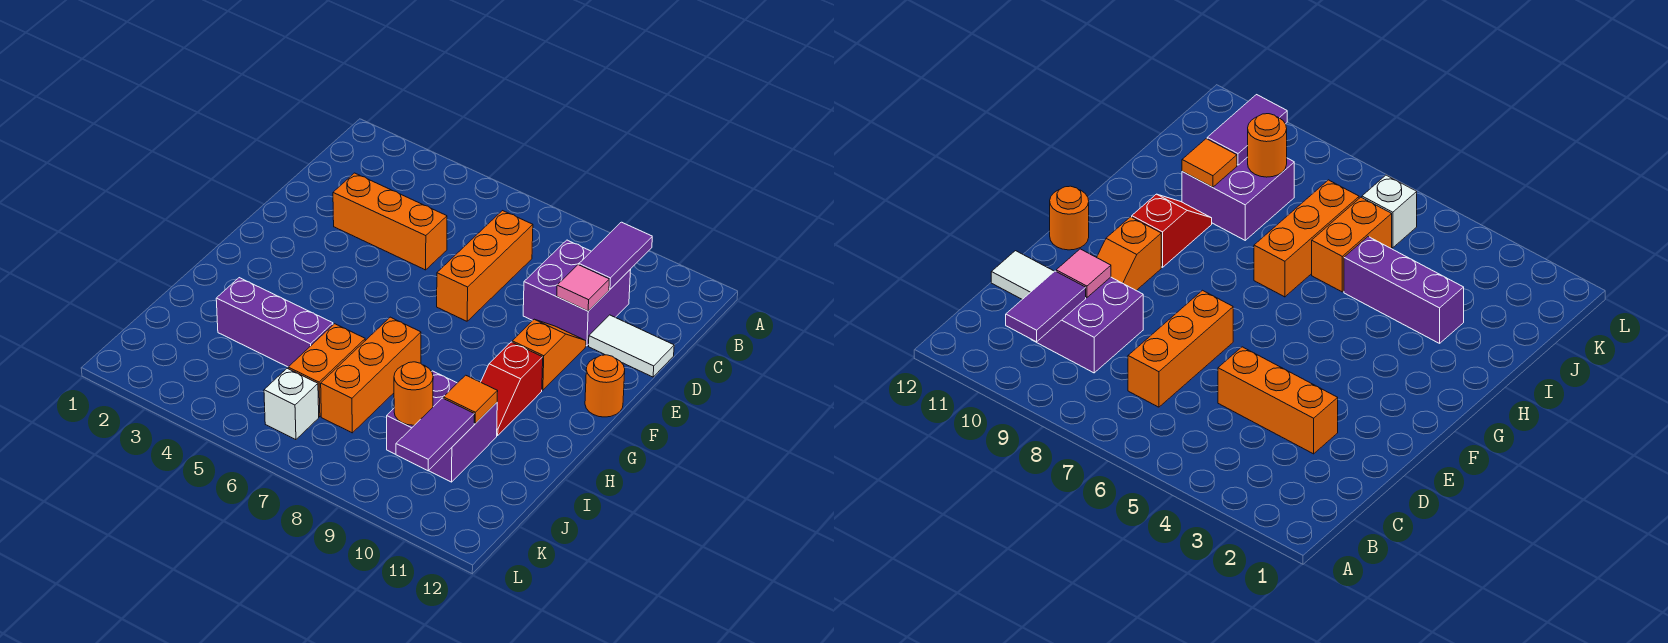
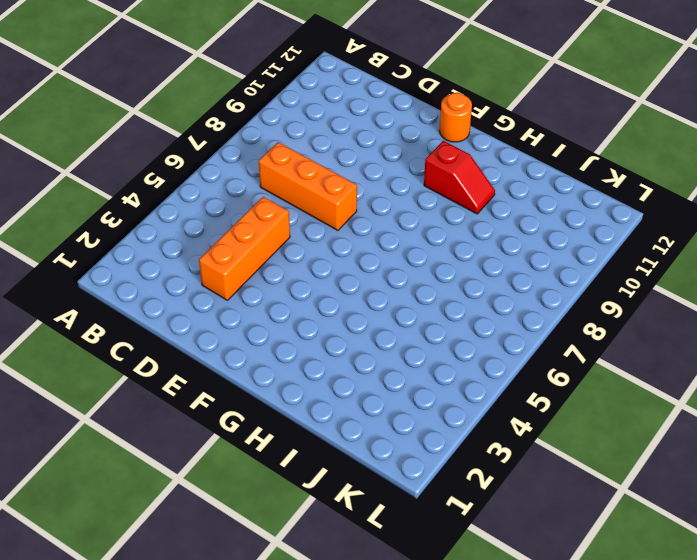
none -> purple 2x2 brick [523,240,630,346]
none -> white 1x2 tile [589,315,674,377]
none -> orange 1x2 slope [512,319,586,390]

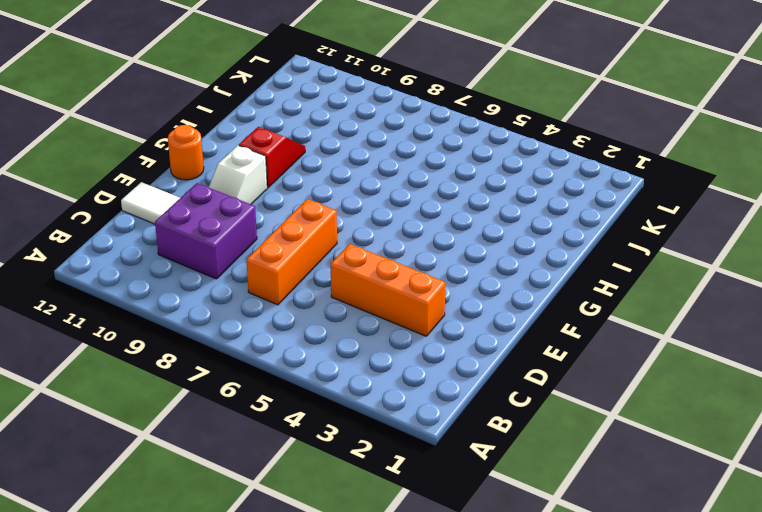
white 1x2 slope [209,146,267,204] -> orange 1x2 slope [512,319,586,390]
none -> orange 1x3 brick [321,317,421,433]
none -> purple 1x3 brick [216,278,333,367]
none -> orange 1x2 brick [288,324,365,417]

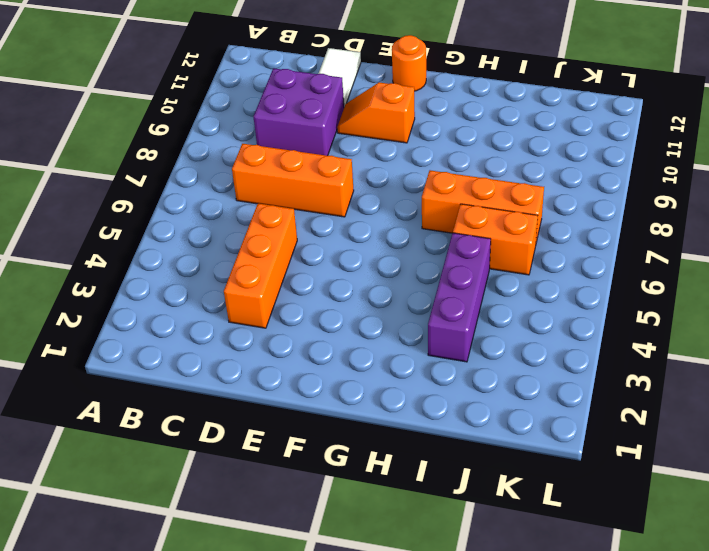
none -> red 1x2 slope [481,342,543,436]
none -> purple 2x2 brick [387,371,497,482]
none -> white 1x1 brick [264,368,319,440]

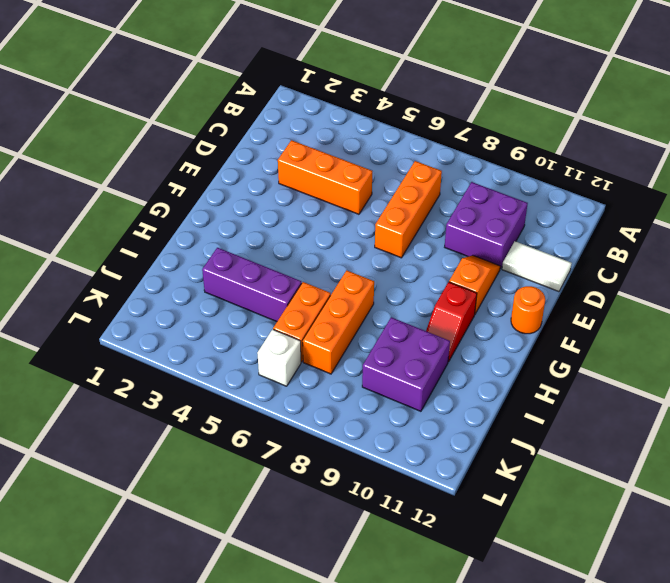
none -> purple 1x2 tile [579,222,652,289]
none -> pink 1x1 tile [557,265,609,311]
none -> orange 1x1 tile [443,375,498,424]

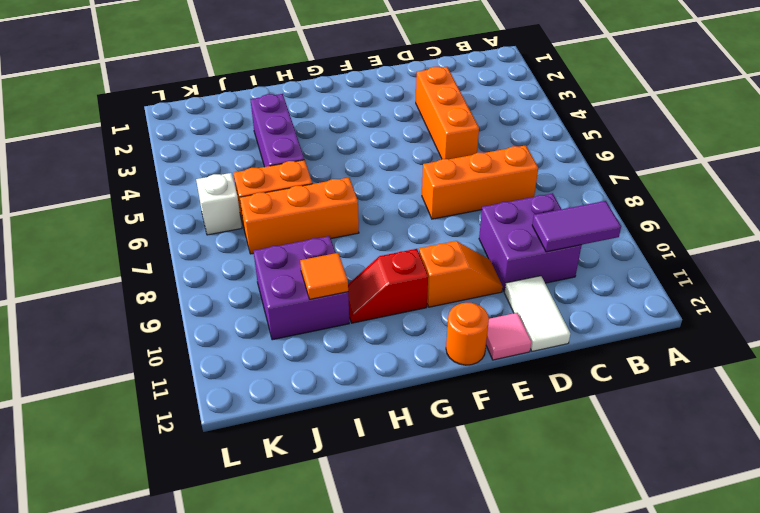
pink 1x1 tile [486,313,531,360] -> pink 1x1 tile moved to [557,265,609,311]
none -> orange 1x1 round brick [394,362,433,425]
none -> purple 1x2 tile [396,398,474,471]

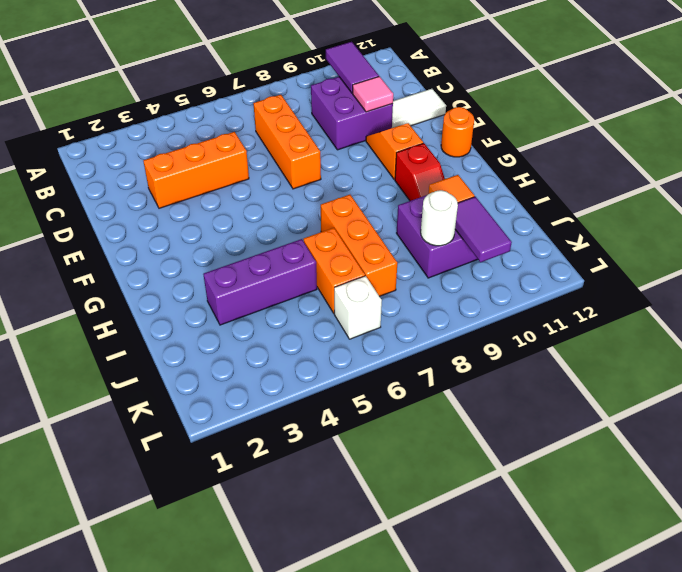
white 1x1 round brick [421,190,458,246] -> orange 1x1 round brick [394,362,433,425]

